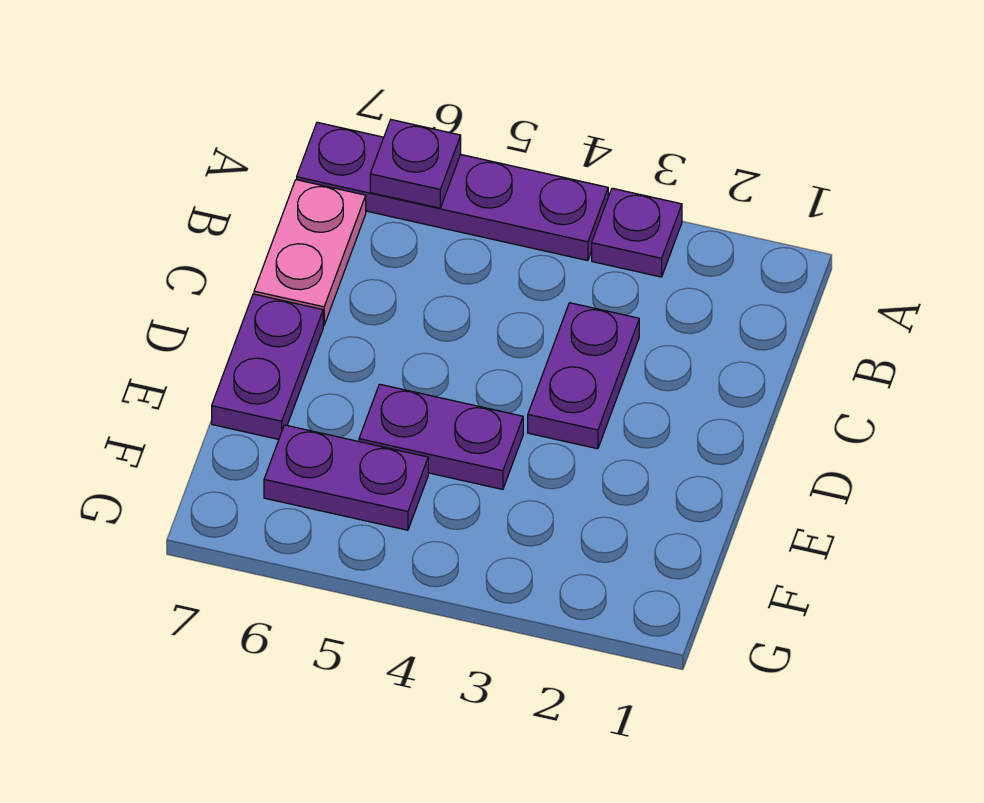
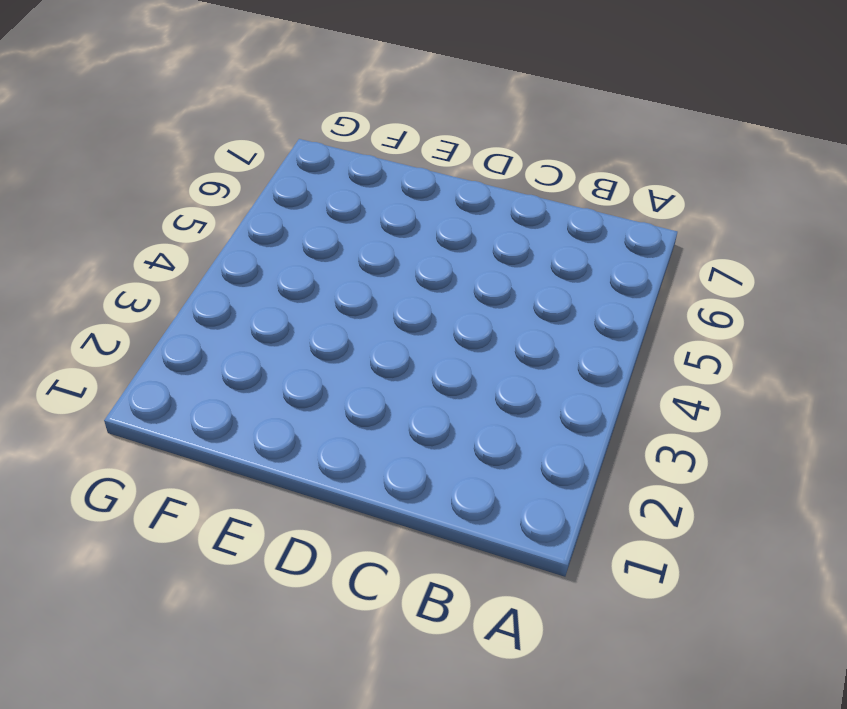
none -> purple 1x1 plate [592,188,682,277]
none -> purple 1x4 plate [297,122,608,261]

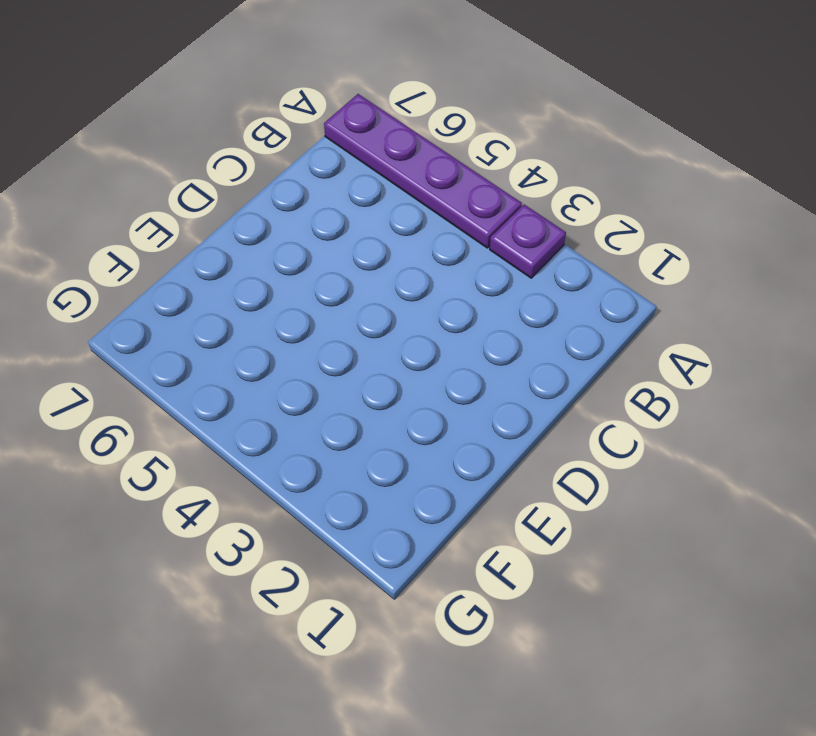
none -> pink 1x2 plate [254,180,366,326]
none -> purple 1x2 plate [528,303,639,449]

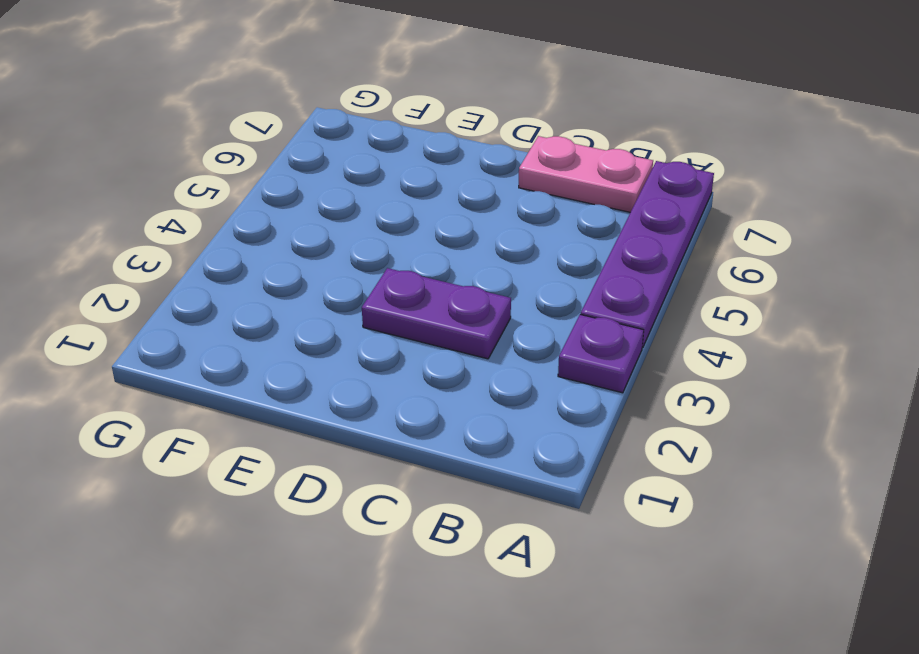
none -> purple 1x2 plate [212,294,323,439]
none -> purple 1x2 plate [359,384,523,489]

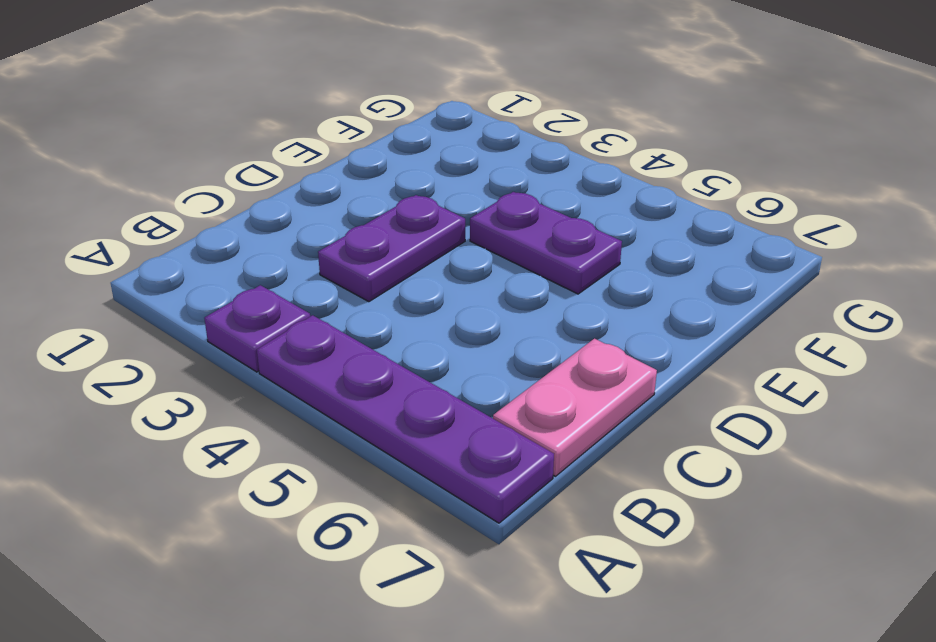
none -> purple 1x2 plate [212,294,323,439]
none -> purple 1x2 plate [264,425,428,530]

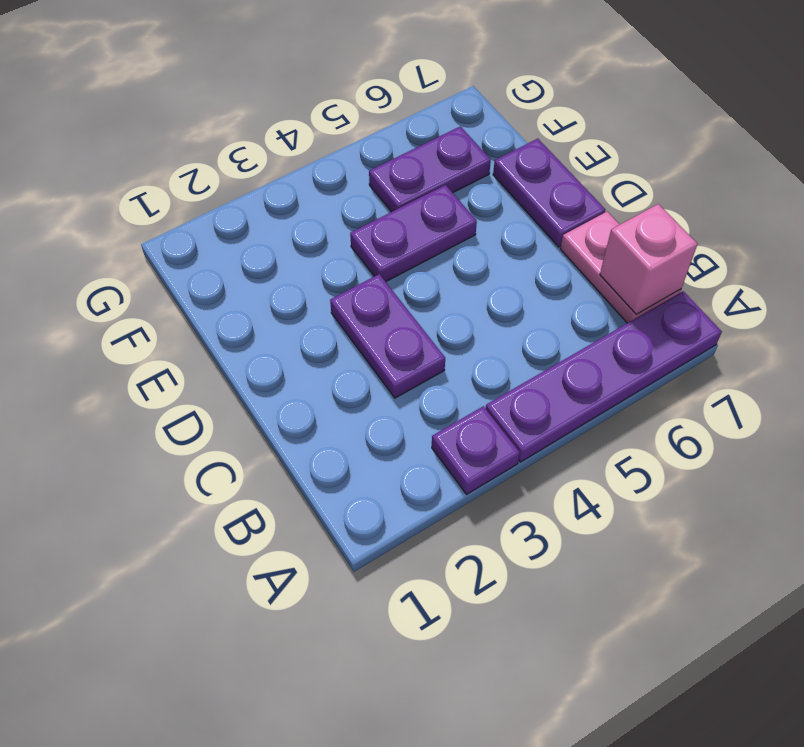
pink 1x1 brick [600,204,698,314] -> none
none -> purple 1x1 plate [370,120,461,208]

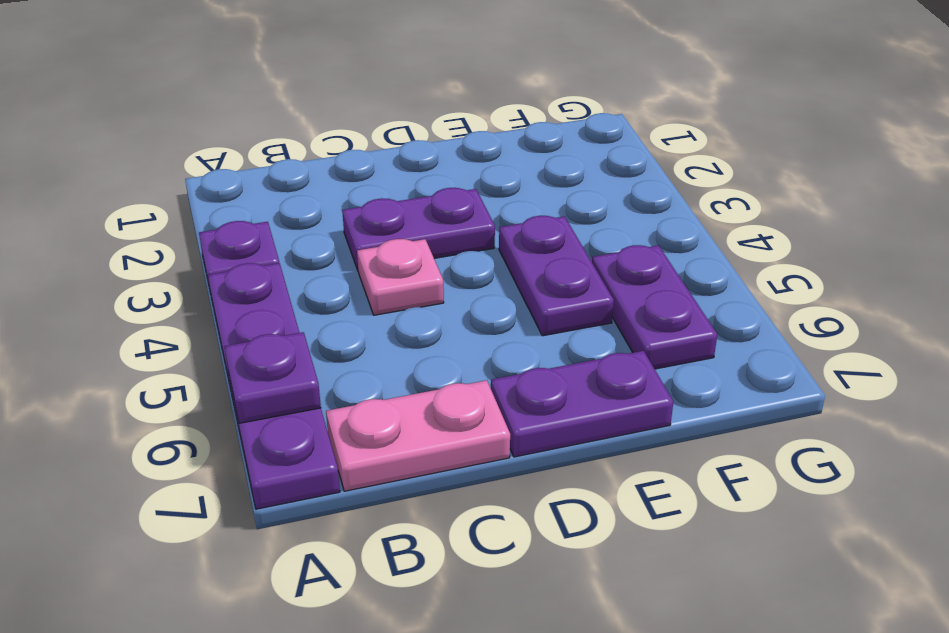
pink 1x1 plate [357,239,444,315] -> none

